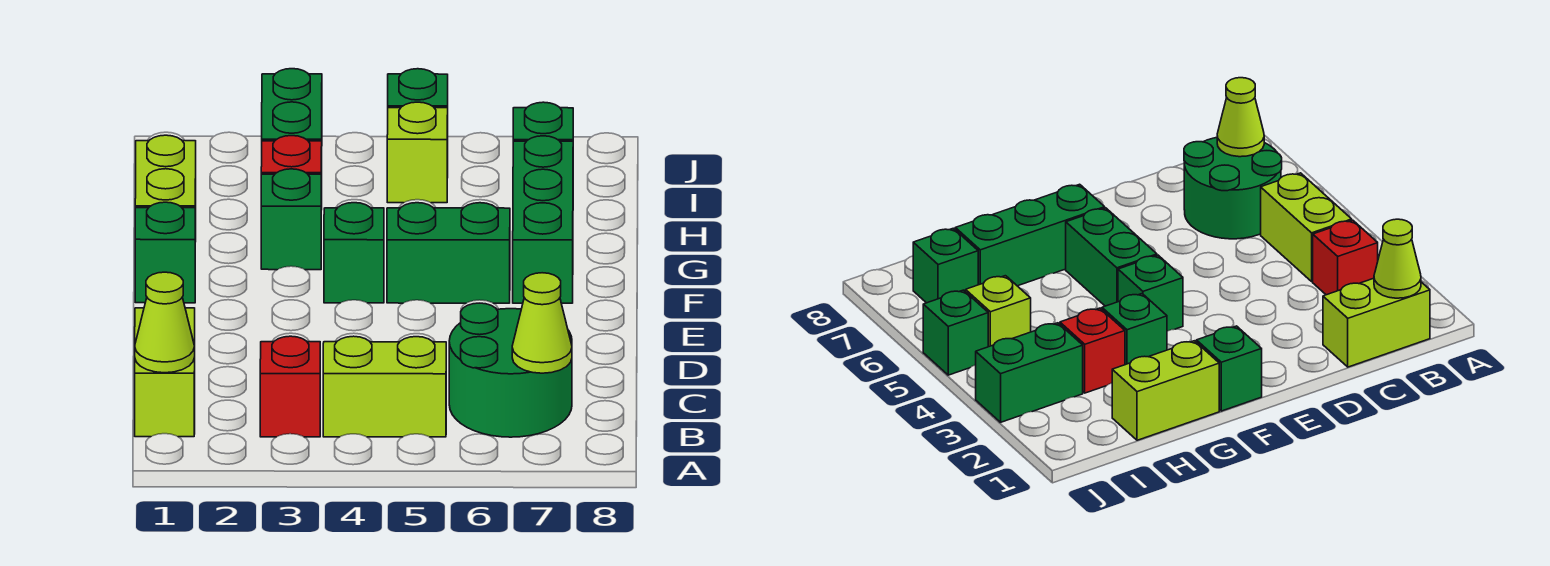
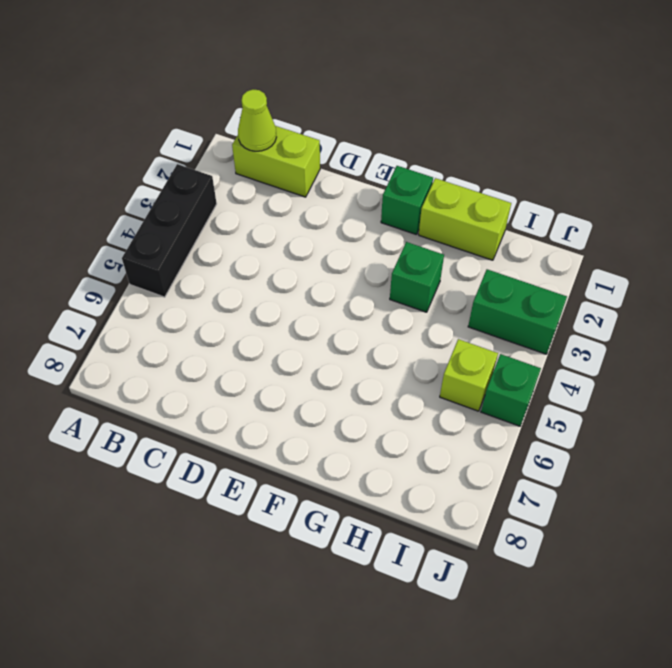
black 1x3 brick [122,164,217,297] -> none
none -> red 1x1 brick [260,336,320,437]
none -> lime 1x2 brick [323,336,446,437]
none -> green 2x2 round brick [449,303,572,437]

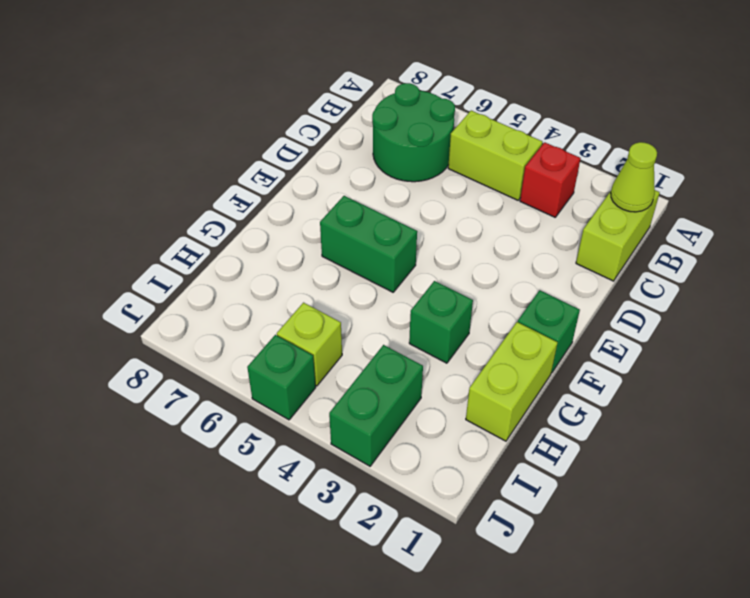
none -> green 1x1 brick [324,203,384,303]
none -> green 1x3 brick [513,136,573,303]
none -> red 1x1 brick [261,136,322,210]

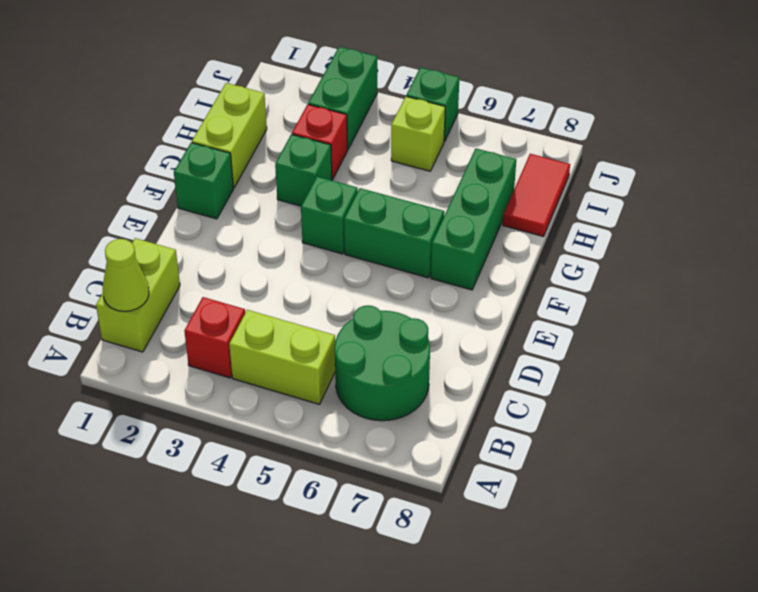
red 1x2 tile [503,154,570,237] -> none
none -> green 1x1 brick [513,102,573,141]
none -> lime 1x1 cone [512,273,572,373]

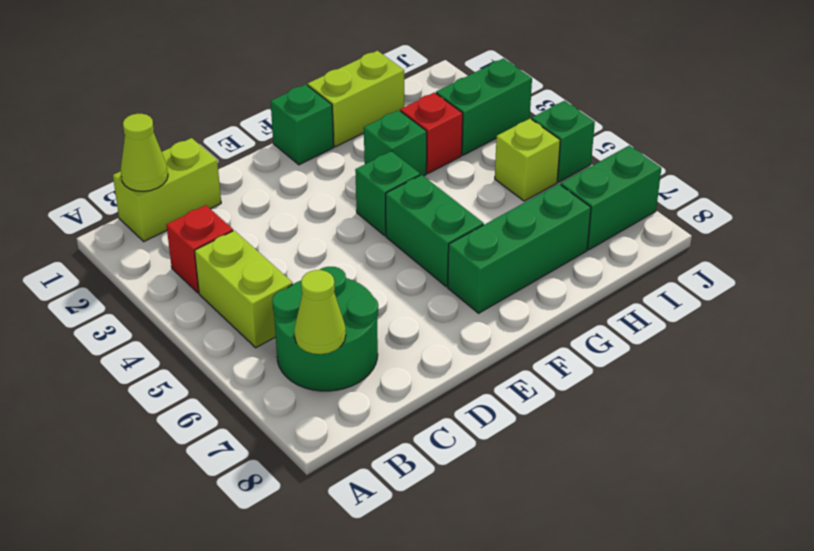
green 1x2 brick [561,146,661,250] -> green 1x1 brick [513,102,573,141]

